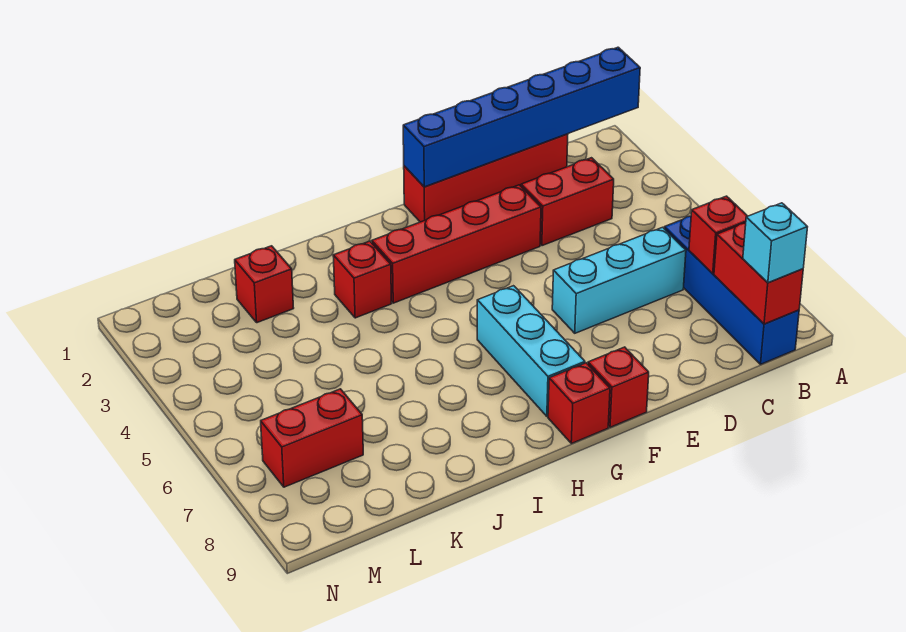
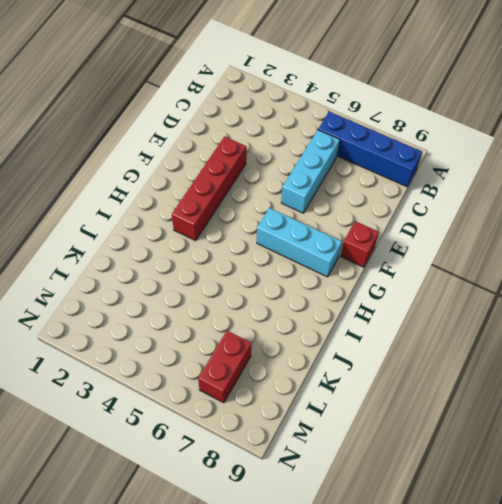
none -> red 1x4 brick [404,134,568,222]
none -> red 1x2 brick [521,158,614,246]
none -> red 1x1 brick [548,363,610,444]

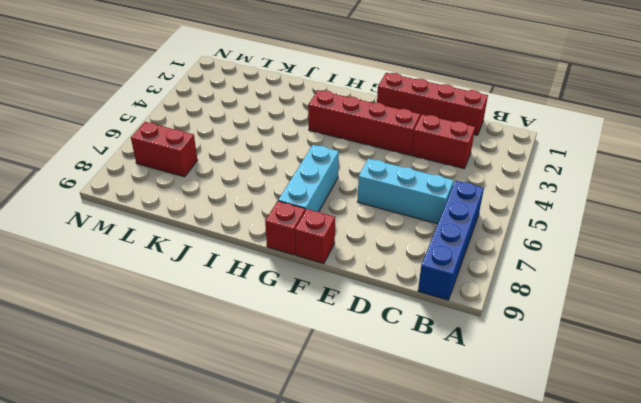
none -> red 1x1 brick [333,241,392,318]
none -> red 1x1 brick [235,246,294,323]
none -> blue 1x6 brick [403,47,640,187]

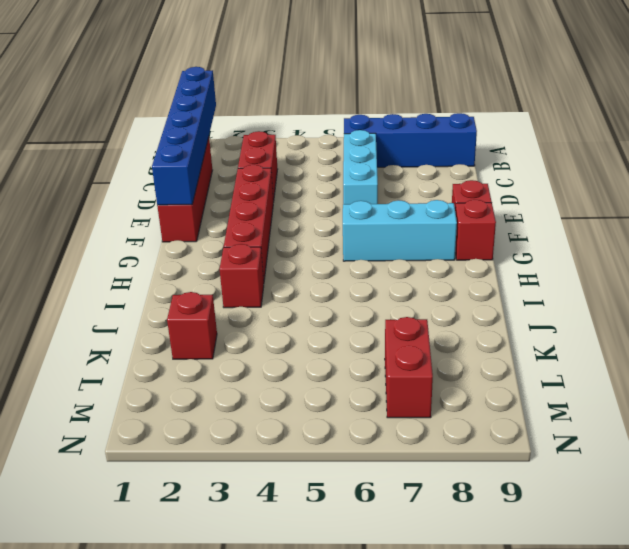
none -> red 1x1 brick [689,196,747,273]
none -> red 1x2 brick [714,223,803,324]
none -> cyan 1x1 brick [743,203,807,283]

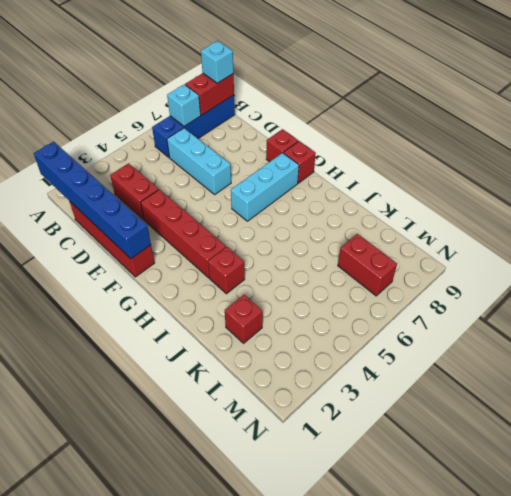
cyan 1x1 brick [167,84,201,126] -> red 1x1 brick [689,196,747,273]

